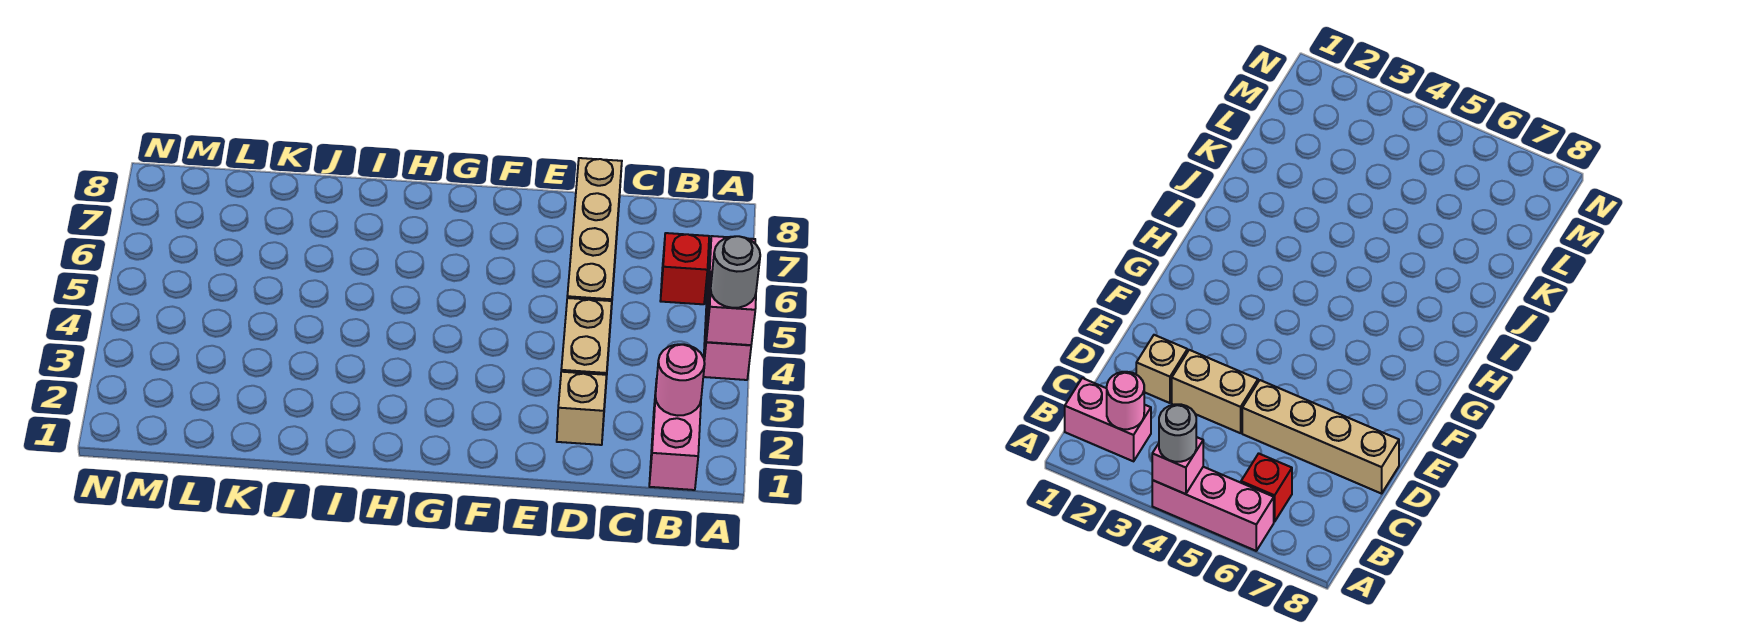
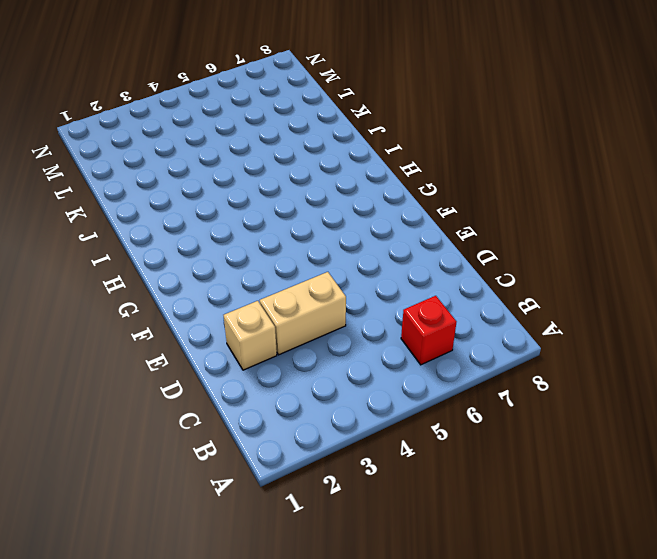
none -> pink 1x3 brick [703,236,755,380]
none -> pink 1x2 brick [649,379,701,490]

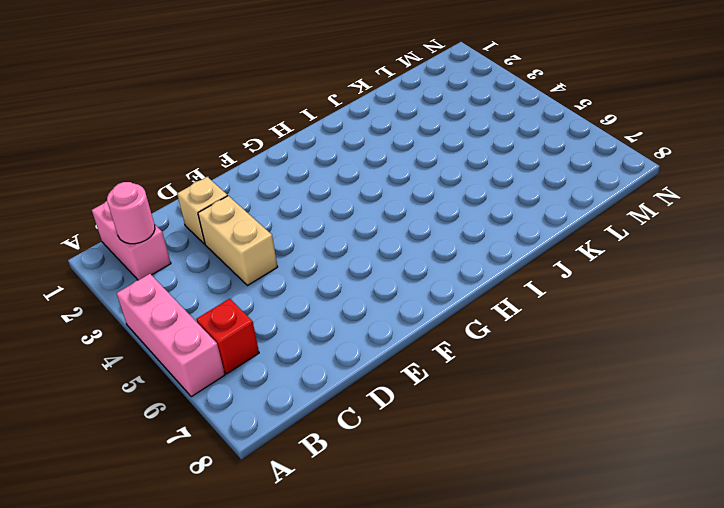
none -> tan 1x4 brick [567,158,622,309]
none -> pink 1x1 brick [706,272,756,345]

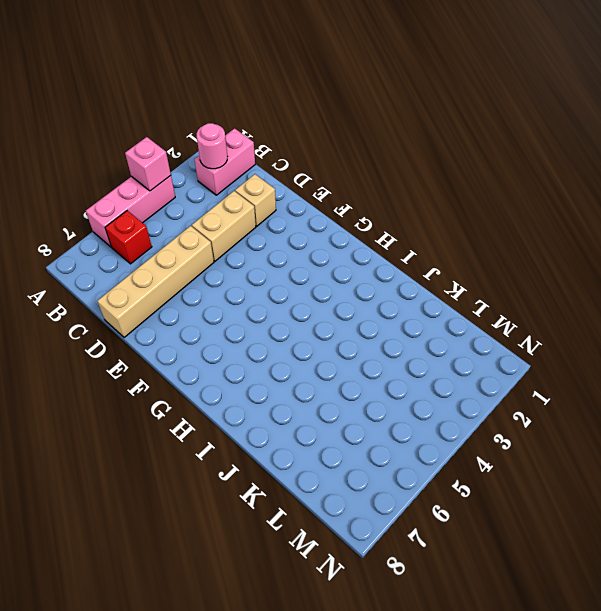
none -> grey 1x1 round brick [711,236,760,308]

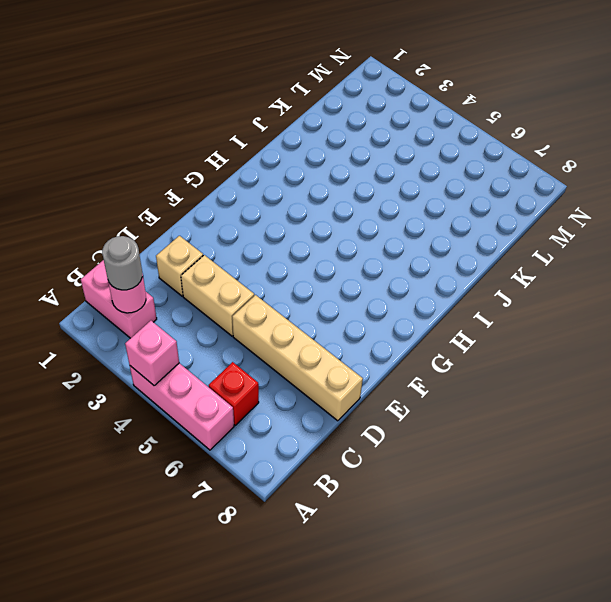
grey 1x1 round brick [102,236,142,290] -> grey 1x1 round brick moved to [711,236,760,308]

